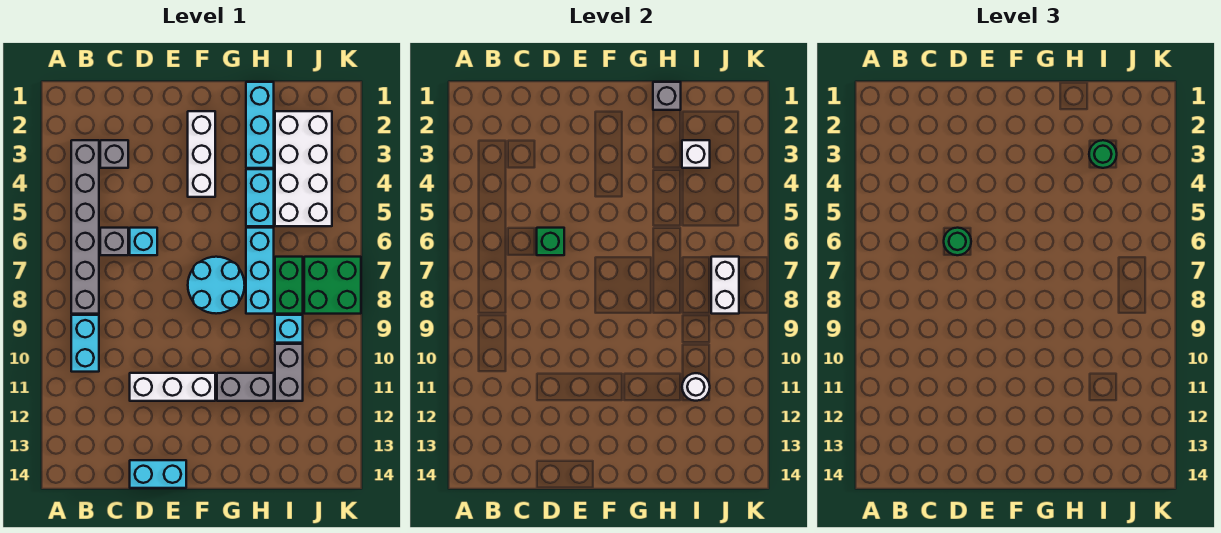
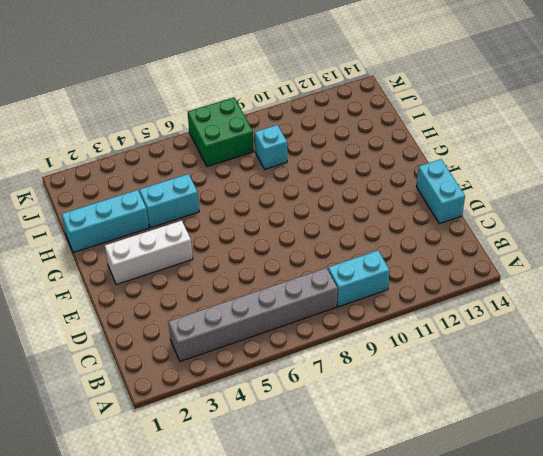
none -> grey 1x1 brick [100,140,128,168]
none -> grey 1x1 brick [100,228,128,255]
none -> cyan 1x1 brick [130,228,157,255]

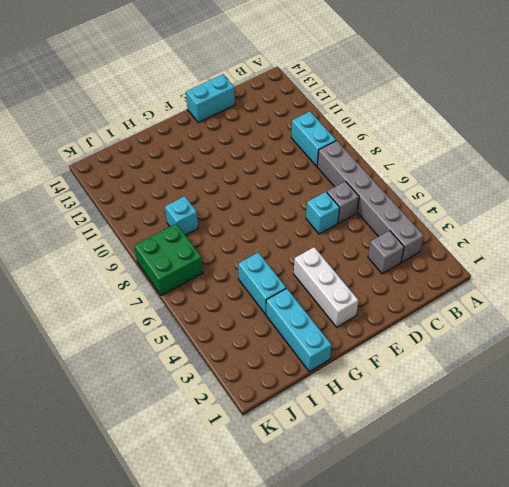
none -> white 1x3 brick [130,373,215,401]
none -> cyan 2x2 round brick [188,257,245,314]
none -> grey 1x2 brick [217,373,274,401]

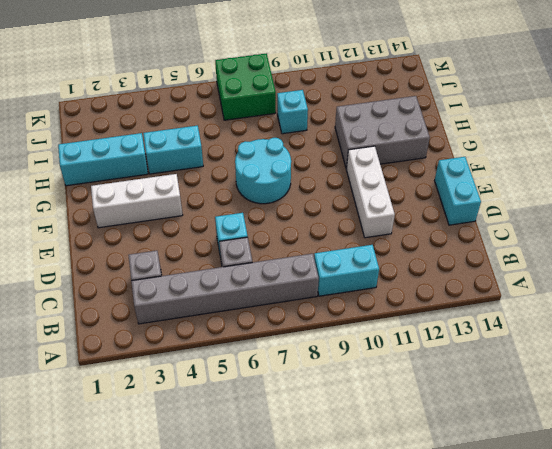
grey 2x3 brick [335,96,430,169] -> grey 1x2 brick [217,373,274,401]
none -> cyan 1x3 brick [246,228,274,314]
none -> white 2x4 brick [275,111,332,226]
none -> green 1x2 brick [275,257,303,314]

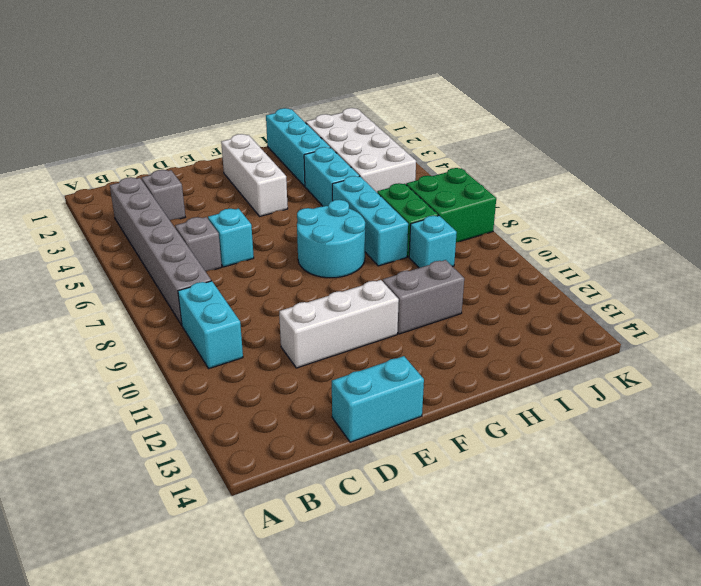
none -> grey 1x2 brick [275,344,303,401]
none -> green 1x1 brick [537,228,564,255]
none -> grey 1x1 brick [653,82,681,110]

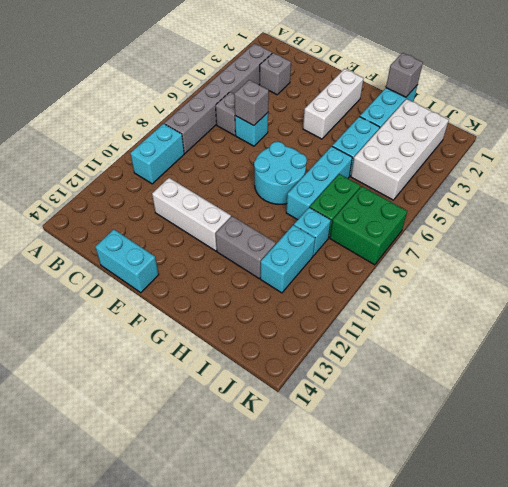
grey 1x1 brick [234,80,269,126] -> green 1x1 brick [537,228,564,255]
cyan 1x2 brick [260,225,315,293] -> grey 1x2 brick [275,344,303,401]
none -> white 1x1 brick [682,140,710,168]
none -> white 1x1 round brick [682,373,710,401]
none -> white 1x2 brick [711,257,739,314]

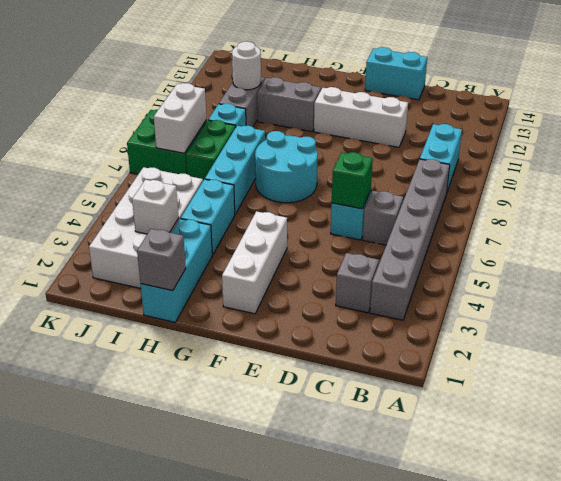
none -> green 1x1 round brick [944,228,971,255]
none -> green 1x1 round brick [1089,140,1117,168]

